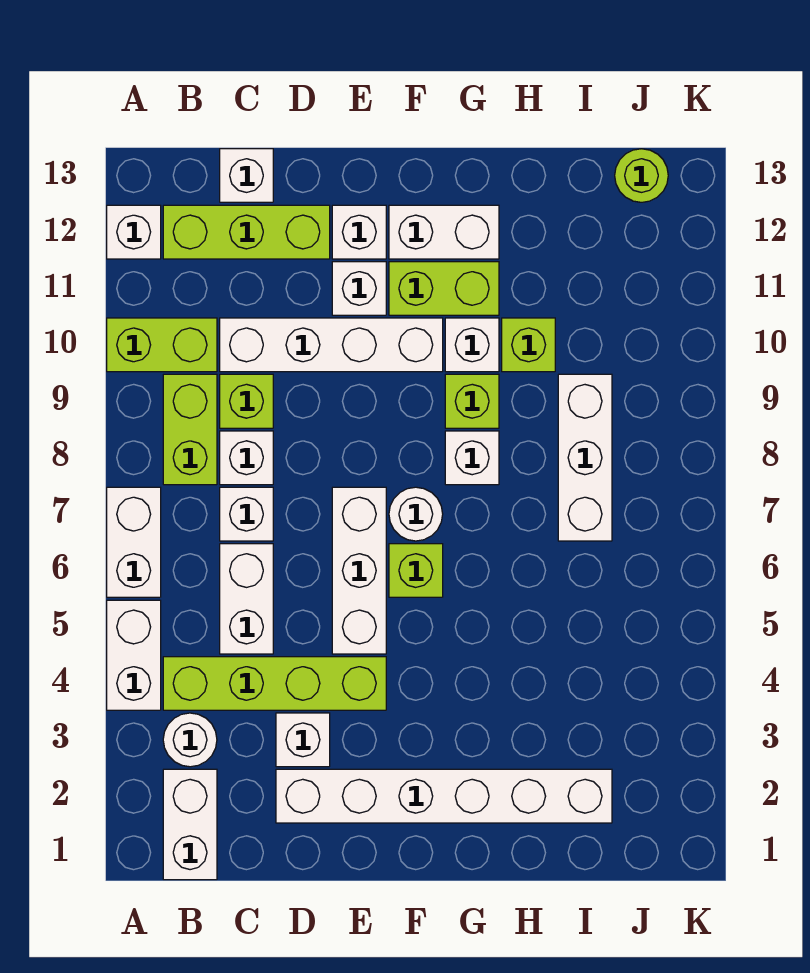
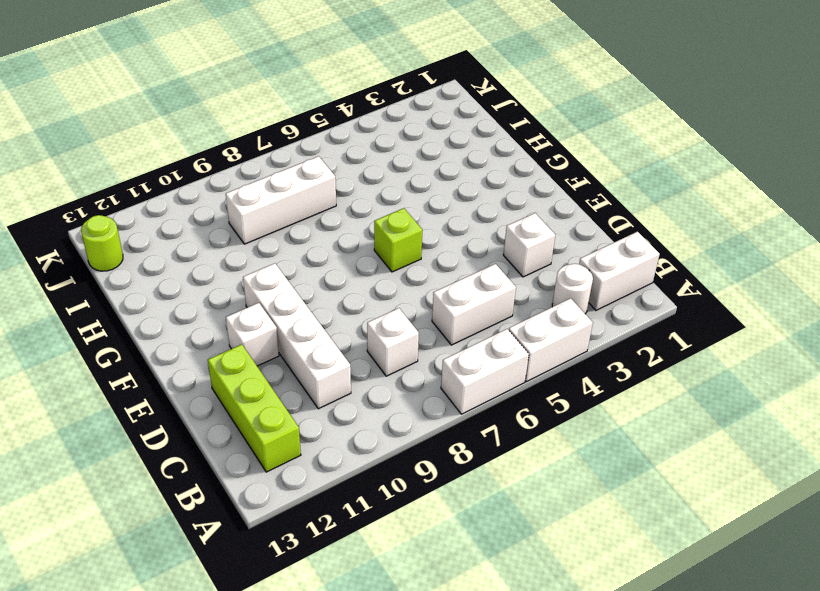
none -> lime 1x2 brick [107,318,217,372]
none -> white 1x1 brick [107,205,161,259]
none -> lime 1x4 brick [163,657,386,710]
none -> lime 1x2 brick [163,374,217,485]

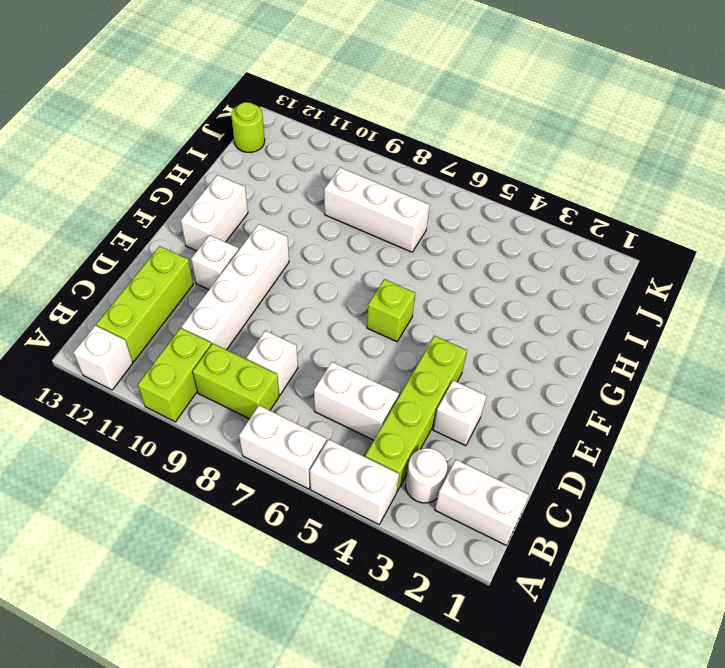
none -> white 1x1 brick [220,487,273,541]
none -> lime 1x1 brick [220,374,273,428]
none -> white 1x1 brick [220,149,273,202]
none -> white 1x6 brick [276,769,612,823]

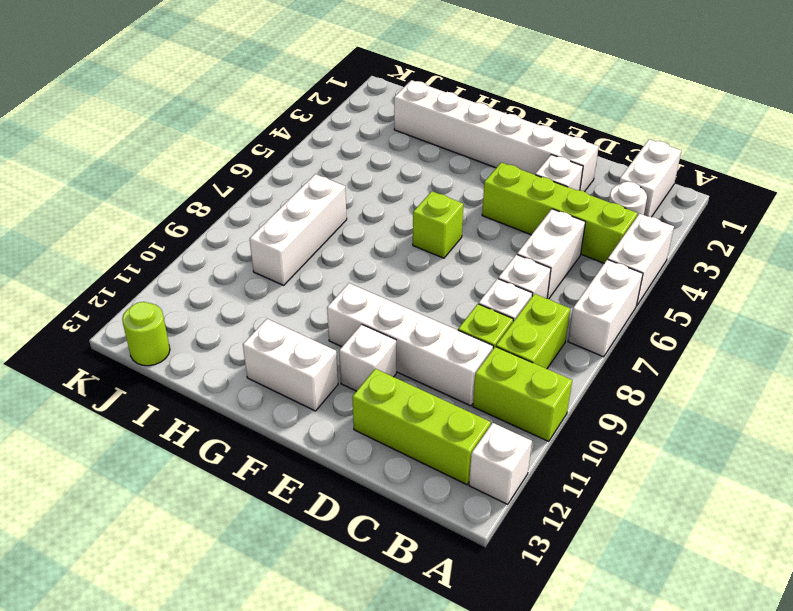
none -> white 1x1 brick [220,149,273,202]
none -> white 1x3 brick [332,487,386,654]
none -> white 1x1 brick [332,205,386,259]
none -> white 1x1 round brick [389,487,443,541]

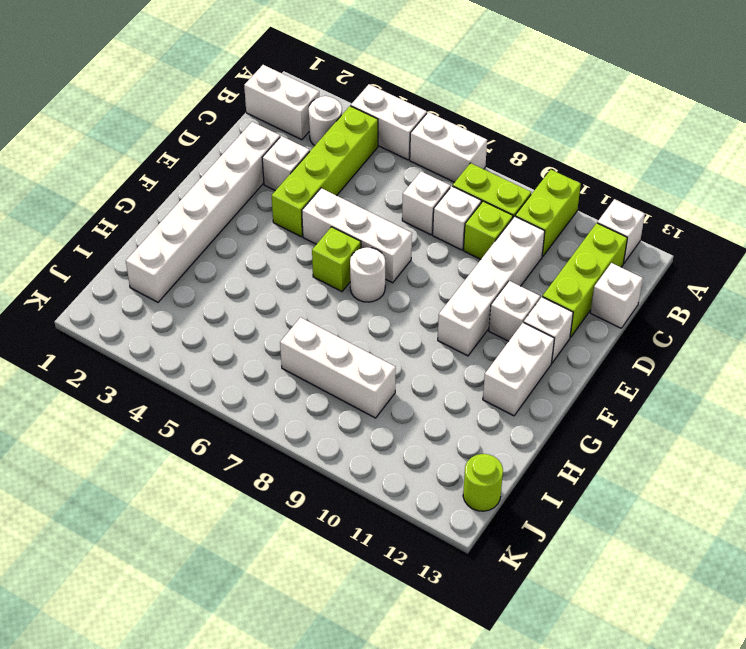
none -> white 1x2 brick [220,544,273,654]
none -> lime 1x2 brick [389,262,499,315]
none -> white 1x1 brick [445,431,499,485]
none -> lime 1x1 brick [445,374,499,428]

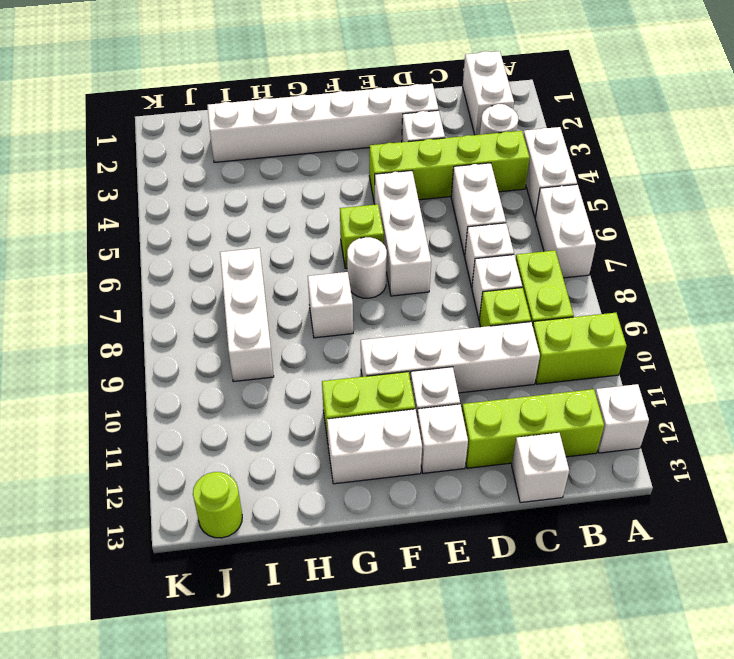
none -> lime 1x1 brick [445,374,499,428]
none -> white 1x1 brick [445,318,499,372]
none -> lime 1x1 brick [502,318,555,372]

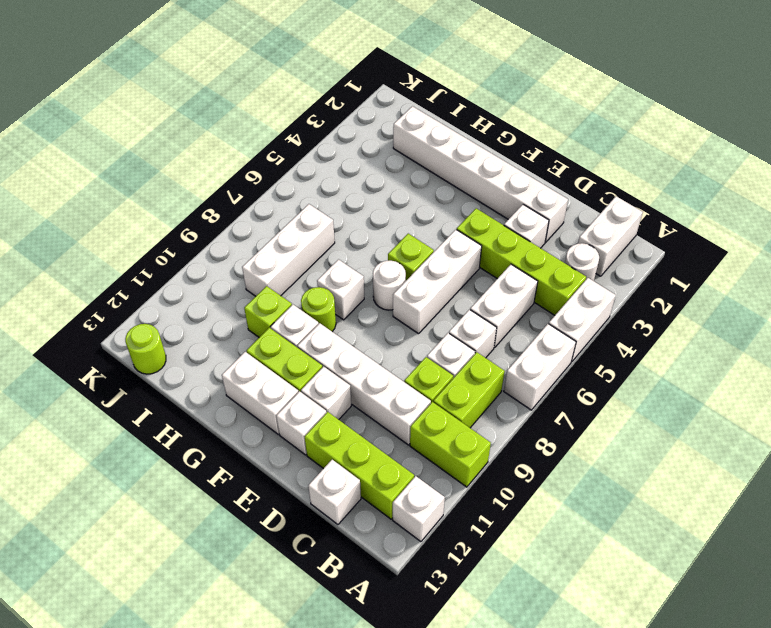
lime 1x1 round brick [301,287,336,332] -> lime 1x1 brick [445,374,499,428]

